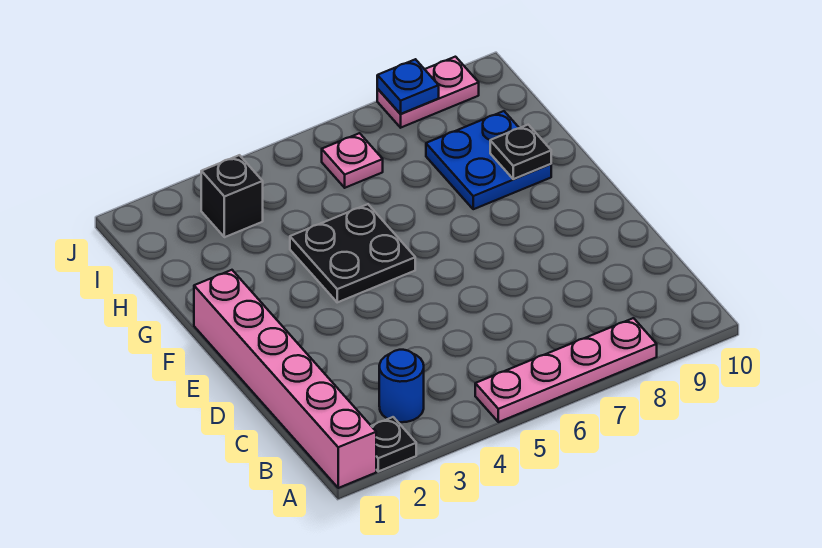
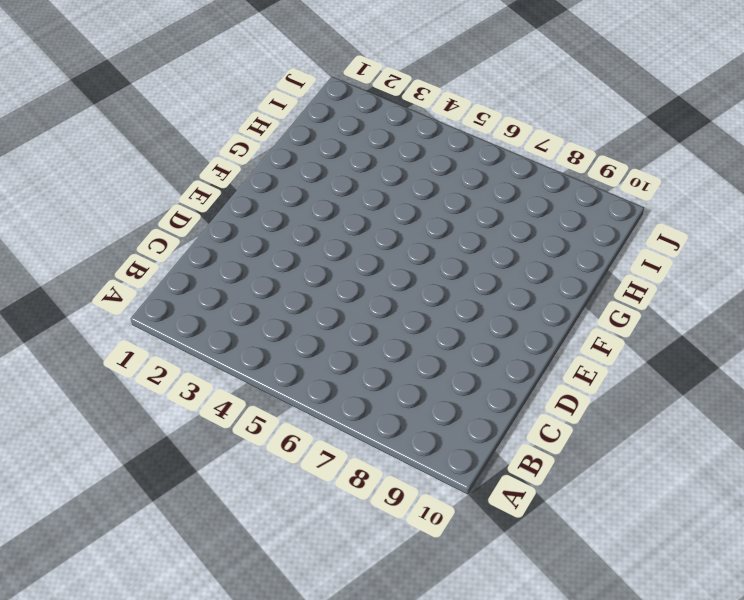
none -> pink 1x6 brick [194,270,376,488]
none -> black 1x1 plate [372,417,416,472]

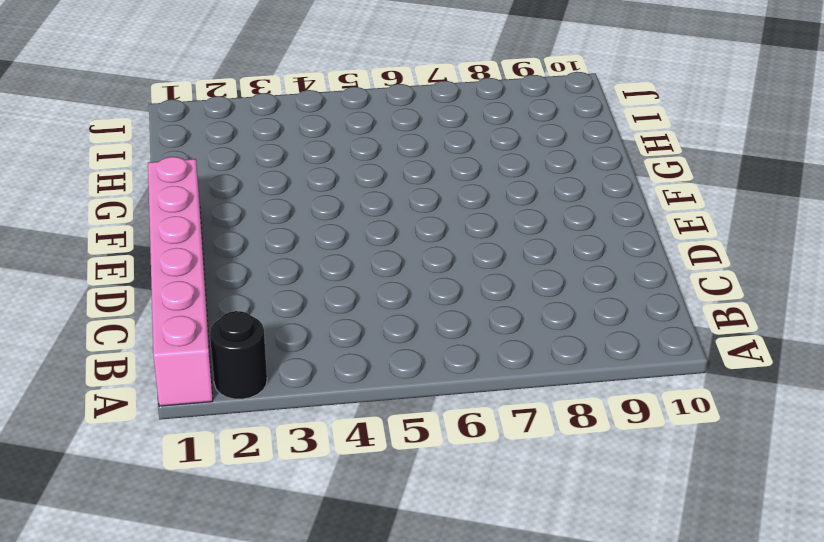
black 1x1 round brick [210,311,267,399] -> black 1x1 plate [372,417,416,472]
none -> pink 1x4 plate [475,318,657,422]
none -> blue 1x1 round brick [379,350,424,422]

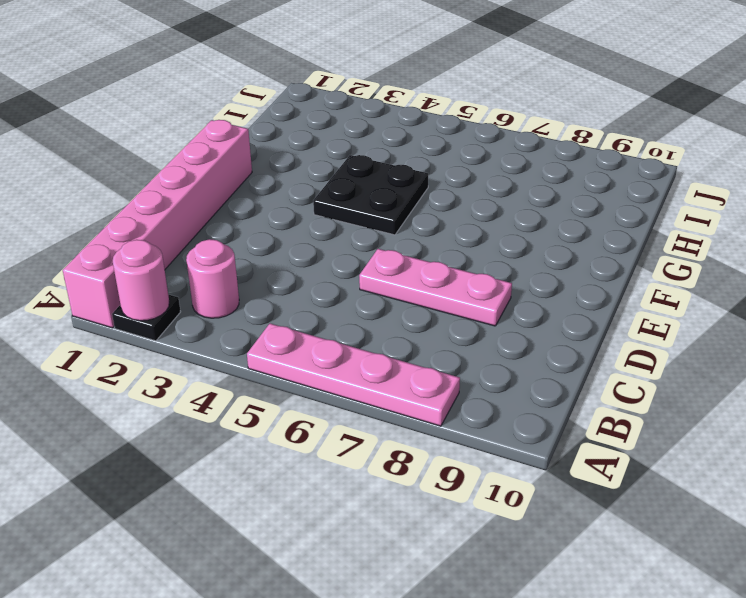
pink 1x1 round brick [113,240,169,321] -> none
pink 1x1 round brick [186,239,239,318] -> blue 1x1 round brick [379,350,424,422]
pink 1x3 plate [359,249,512,326] -> none
none -> blue 2x2 plate [426,111,551,209]
none -> black 1x1 brick [201,155,263,237]

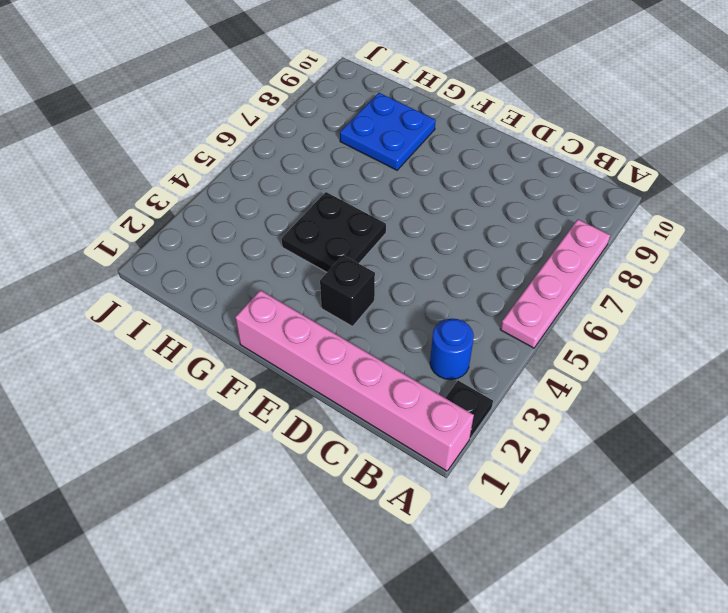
black 1x1 brick [320,255,375,326] -> black 1x1 brick moved to [201,155,263,237]
none -> pink 1x1 plate [322,133,383,188]
none -> pink 1x2 plate [377,57,479,128]

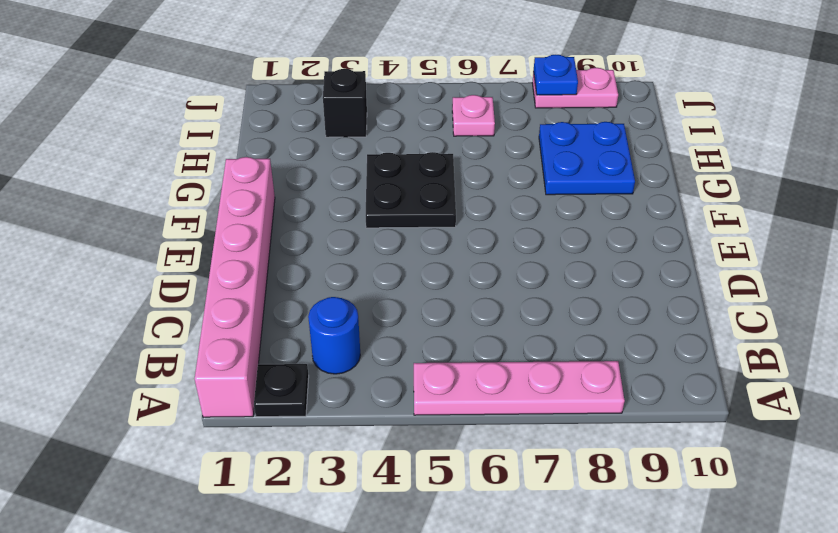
none -> black 1x1 plate [490,125,551,179]

